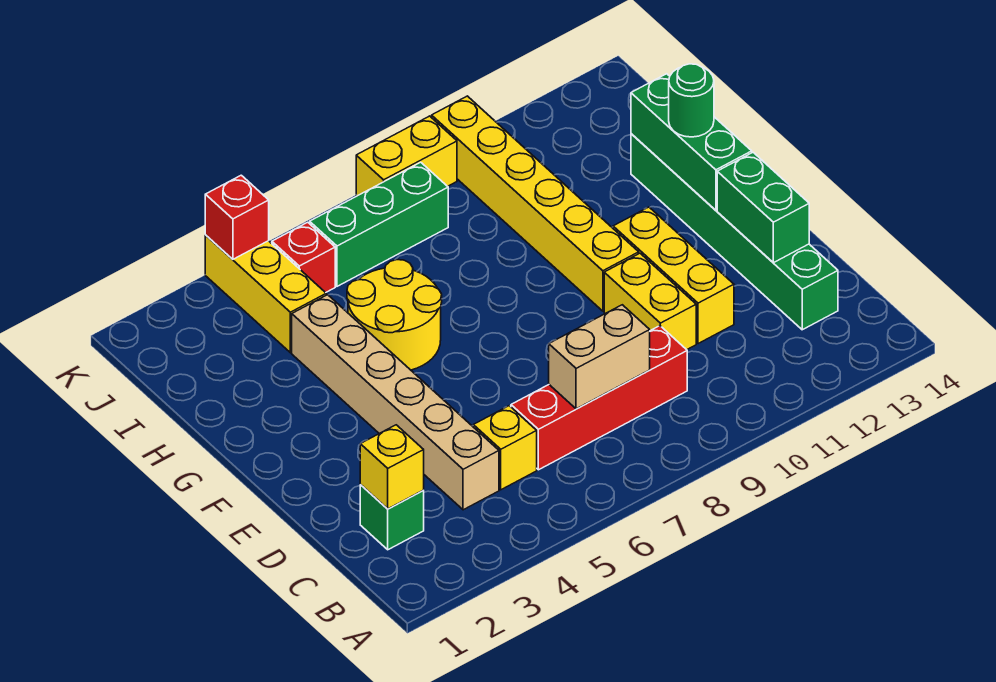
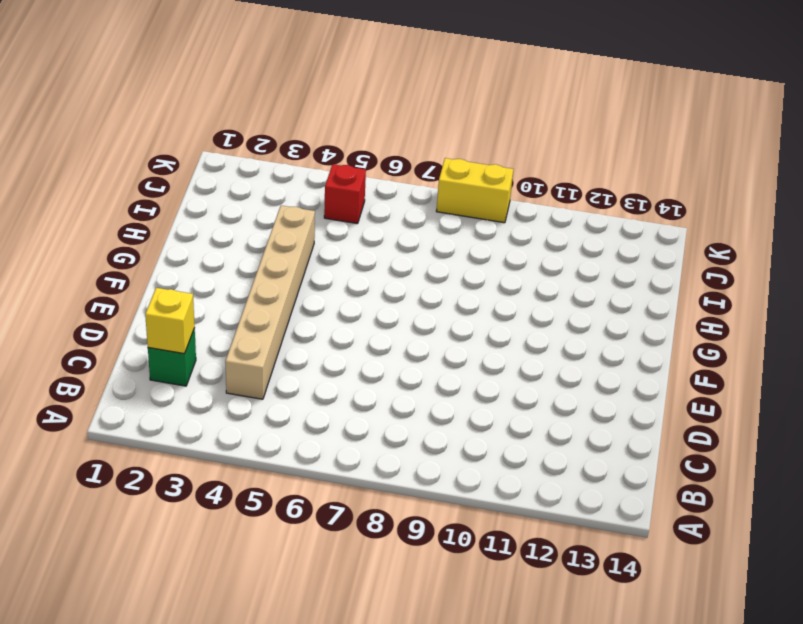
none -> yellow 1x1 brick [473,406,537,490]
none -> red 1x4 brick [511,326,687,470]
none -> green 1x6 brick [631,134,838,330]

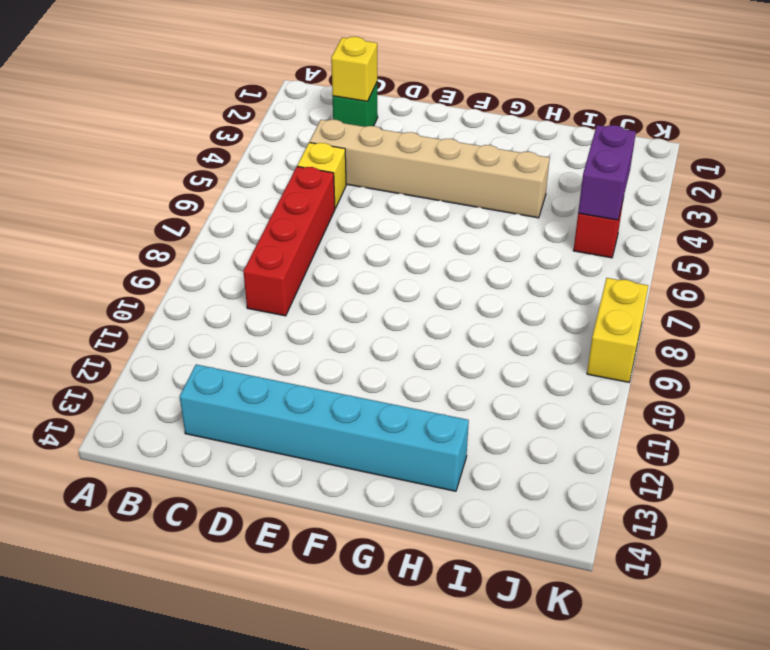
cyan 1x6 brick [180,364,469,491] -> green 1x6 brick [631,134,838,330]
purple 1x2 brick [578,125,636,220] -> none
none -> yellow 1x2 brick [604,253,696,350]
none -> yellow 1x3 brick [613,207,734,344]
none -> yellow 1x6 brick [432,96,639,311]

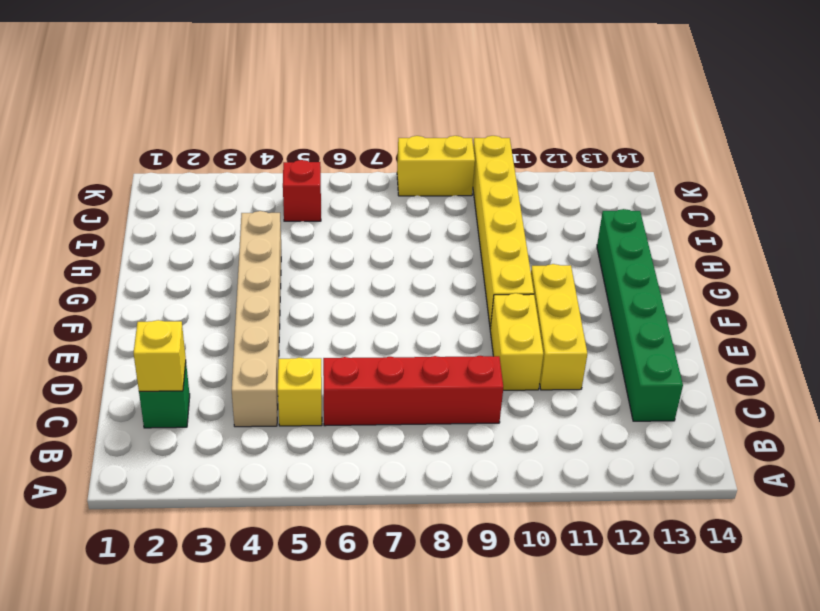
none -> yellow 2x2 round brick [347,260,442,370]
none -> yellow 1x3 brick [205,235,326,353]
none -> green 1x3 brick [310,162,448,286]

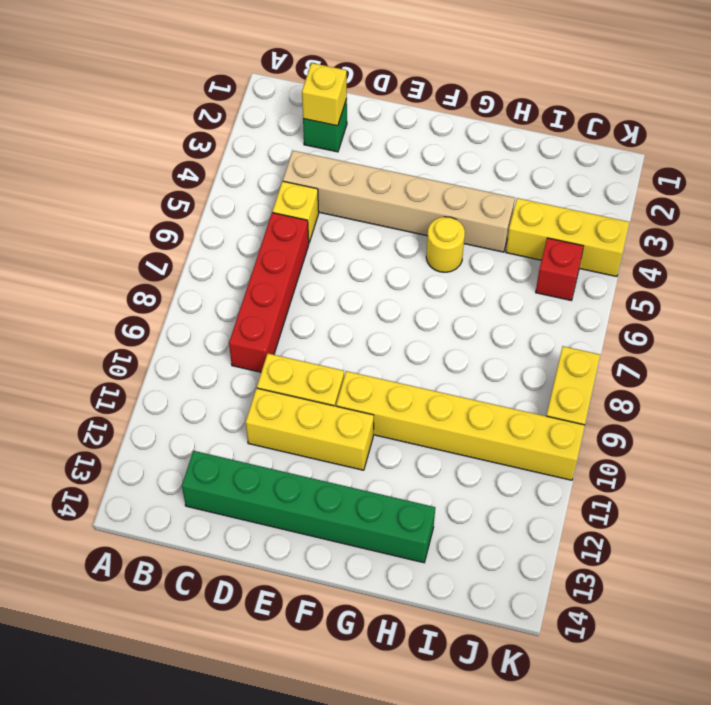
yellow 1x1 round brick [426,217,465,272] -> yellow 2x2 round brick [347,260,442,370]
none -> green 1x3 brick [310,162,448,286]
none -> tan 1x2 brick [549,305,650,409]
none -> green 1x2 brick [717,153,809,263]

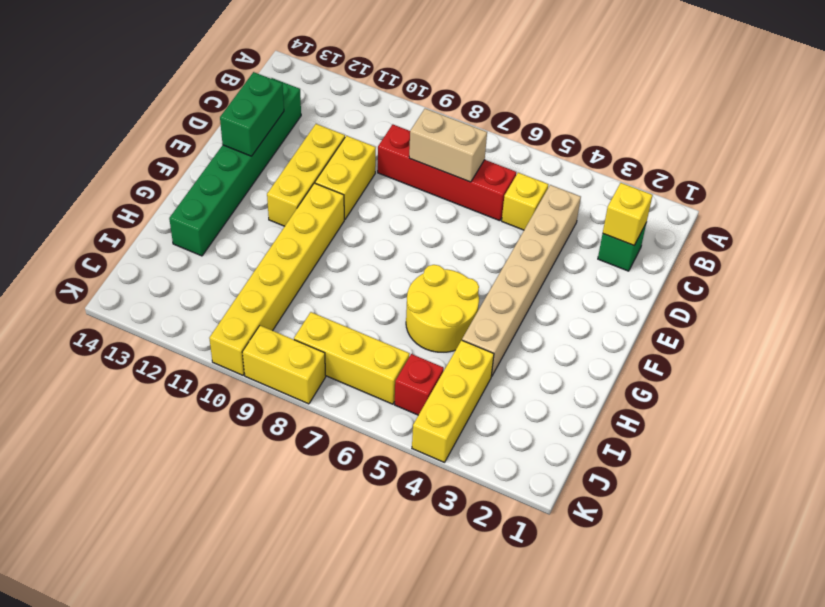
yellow 1x3 brick [294,312,410,404] -> green 1x3 brick [310,162,448,286]
none -> green 1x3 brick [631,74,752,210]
none -> red 1x1 brick [205,175,269,259]
none -> green 1x1 round brick [669,64,714,137]

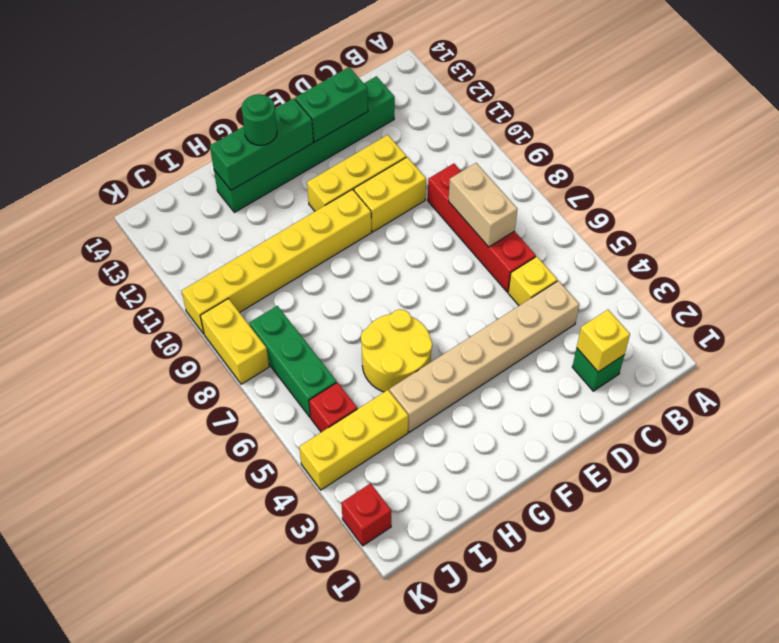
red 1x1 brick [341,483,391,546] -> red 1x1 brick moved to [205,175,269,259]

